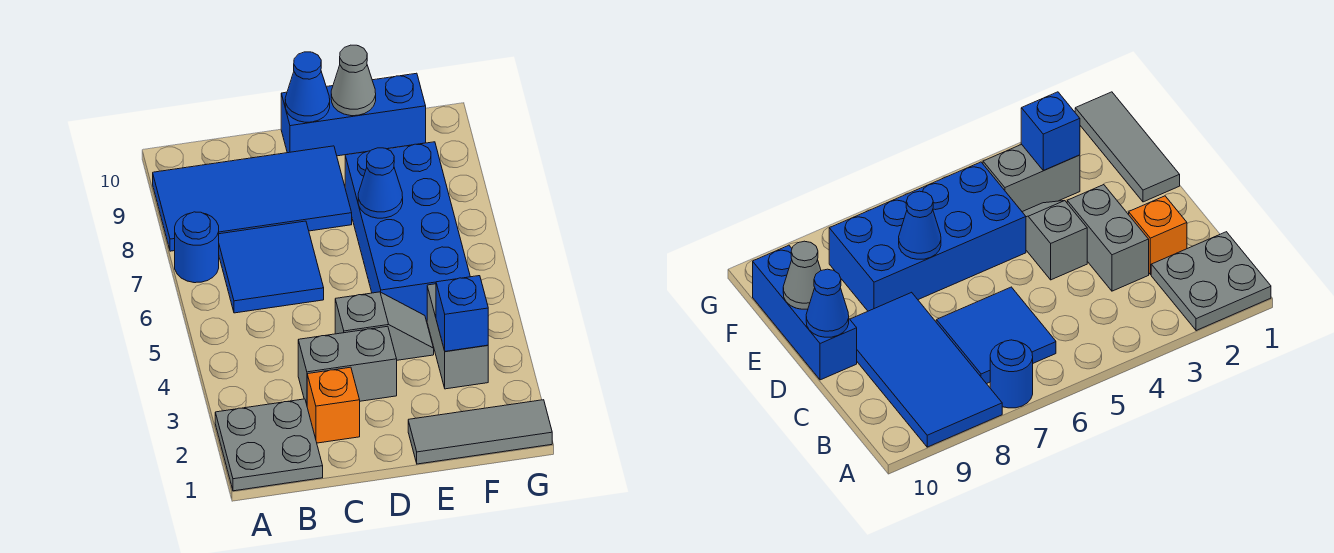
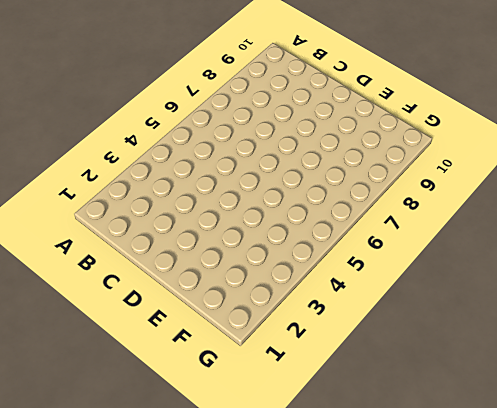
none -> grey 2x2 plate [215,399,323,491]
none -> blue 1x1 round brick [175,212,219,283]
none -> blue 2x4 tile [153,146,352,251]

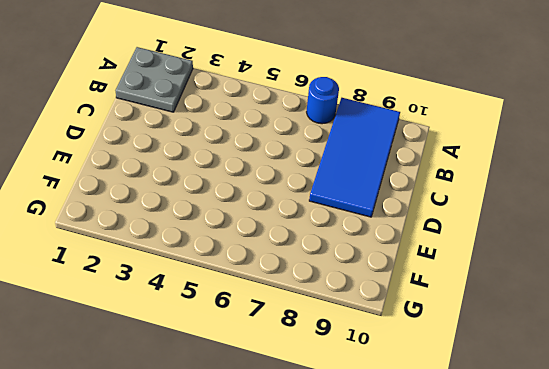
none -> blue 2x2 tile [219,221,324,313]
none -> orange 1x1 brick [307,367,360,443]
none -> grey 1x2 brick [298,326,397,404]

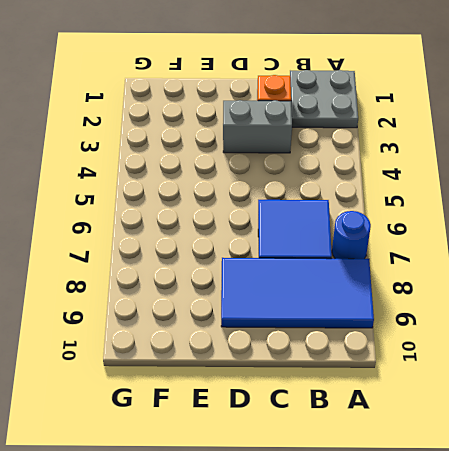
none -> grey 1x2 slope [335,292,434,360]
none -> blue 1x3 brick [281,73,426,156]
none -> grey 1x3 tile [408,400,552,464]

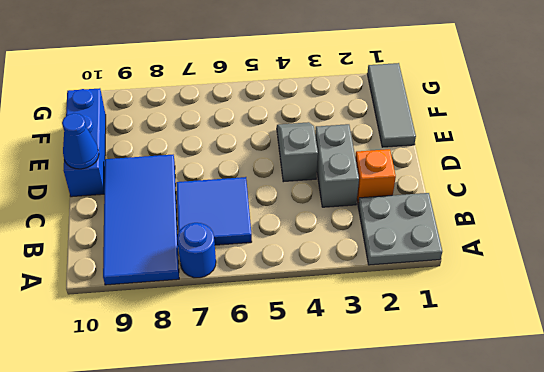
none -> blue 2x4 brick [345,142,470,321]
none -> grey 1x2 brick [427,284,488,389]
none -> blue 1x1 cone [358,148,403,218]

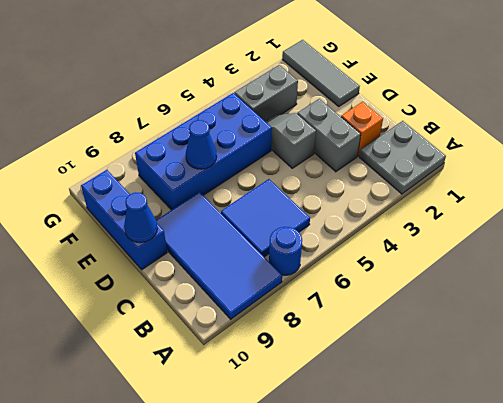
none -> grey 1x1 cone [331,45,376,116]
none -> blue 1x1 brick [436,276,488,351]

